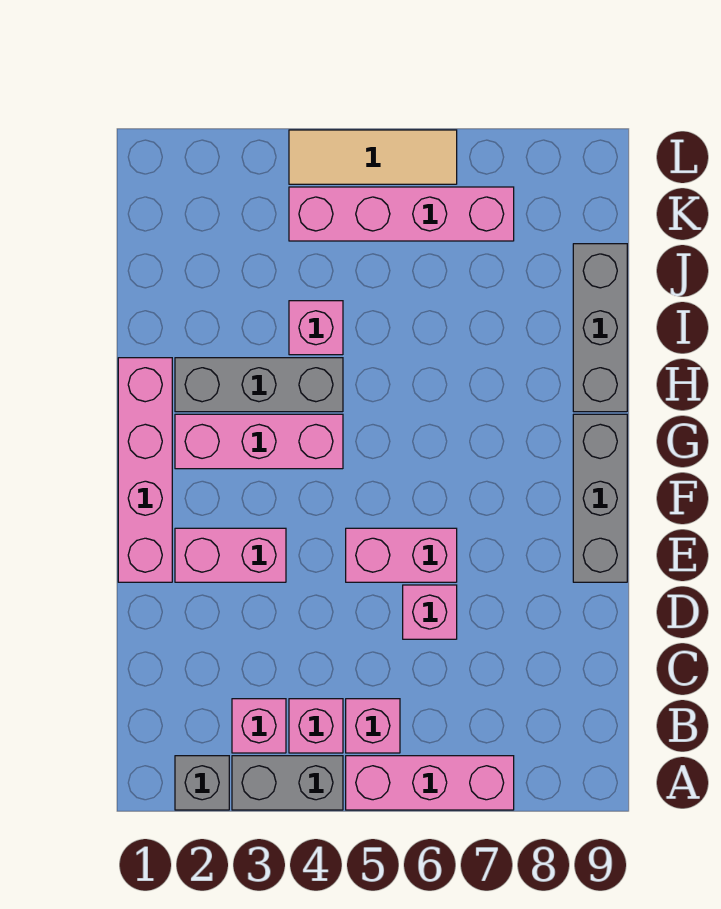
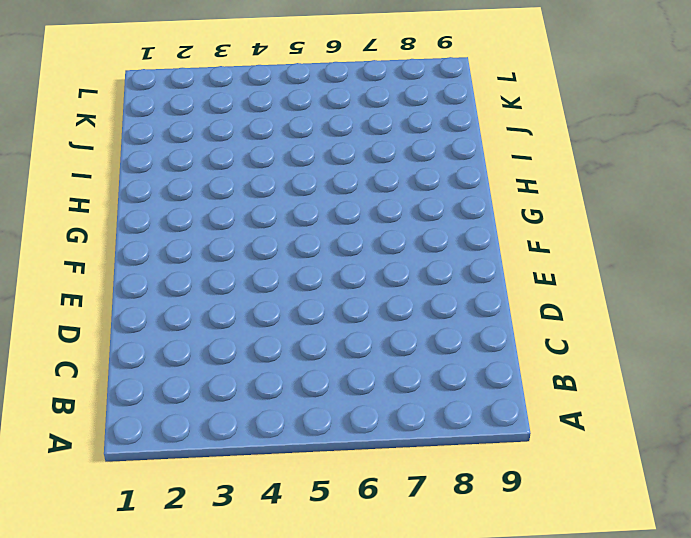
none -> grey 1x1 brick [175,756,229,810]
none -> grey 1x2 brick [232,756,343,810]
none -> pink 1x3 brick [346,756,514,810]

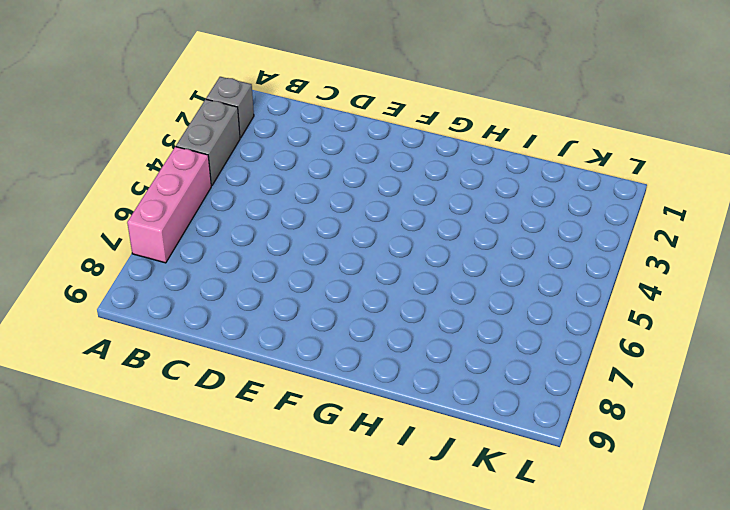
none -> pink 1x1 brick [232,699,286,753]
none -> pink 1x1 brick [289,699,343,753]
none -> pink 1x1 brick [346,699,400,753]

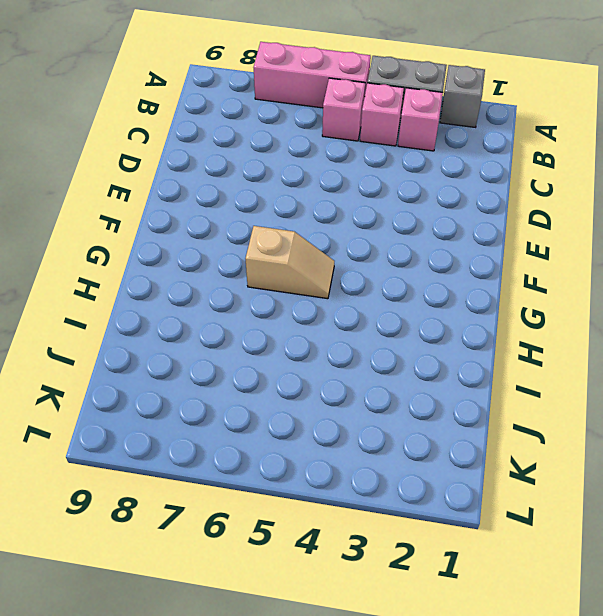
tan 1x2 slope [245,226,334,299] -> none
none -> pink 1x1 brick [403,585,457,639]
none -> pink 1x4 brick [118,358,172,582]
none -> pink 1x2 brick [175,528,286,582]

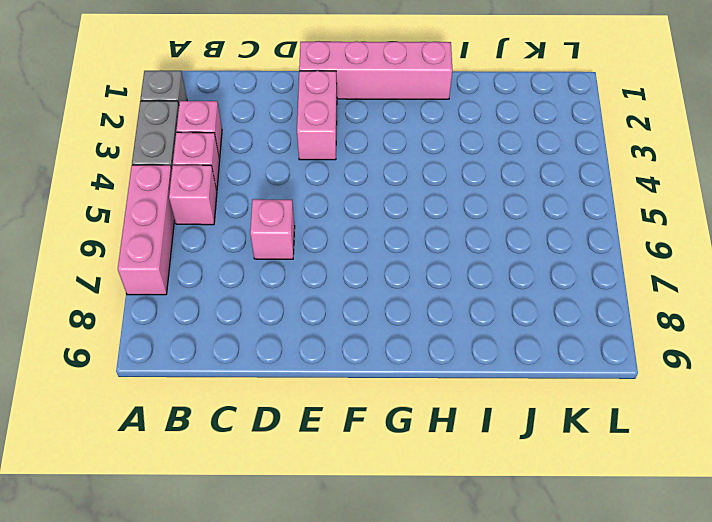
none -> pink 1x2 brick [346,528,457,582]
none -> grey 1x3 brick [573,414,627,582]
none -> pink 1x3 brick [175,414,343,469]

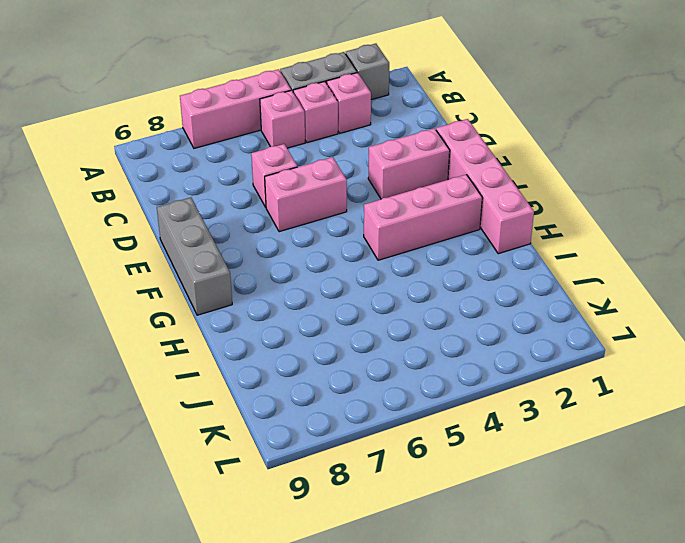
none -> grey 1x3 brick [175,358,343,412]
none -> grey 1x3 brick [573,244,627,412]
none -> pink 1x1 brick [289,301,343,355]

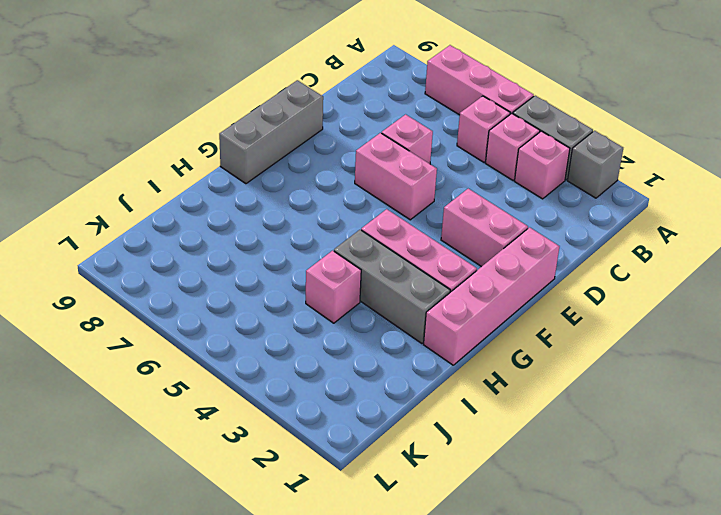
none -> grey 1x3 brick [573,244,627,412]
none -> pink 1x4 brick [289,187,514,241]
none -> tan 1x3 tile [289,130,457,184]

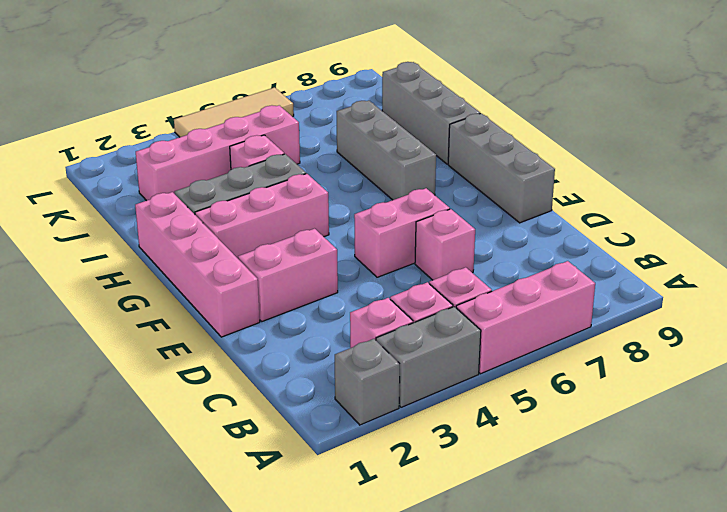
grey 1x3 brick [337,101,436,200] -> none
pink 1x4 brick [136,105,300,201] -> pink 1x4 brick moved to [289,187,514,241]

